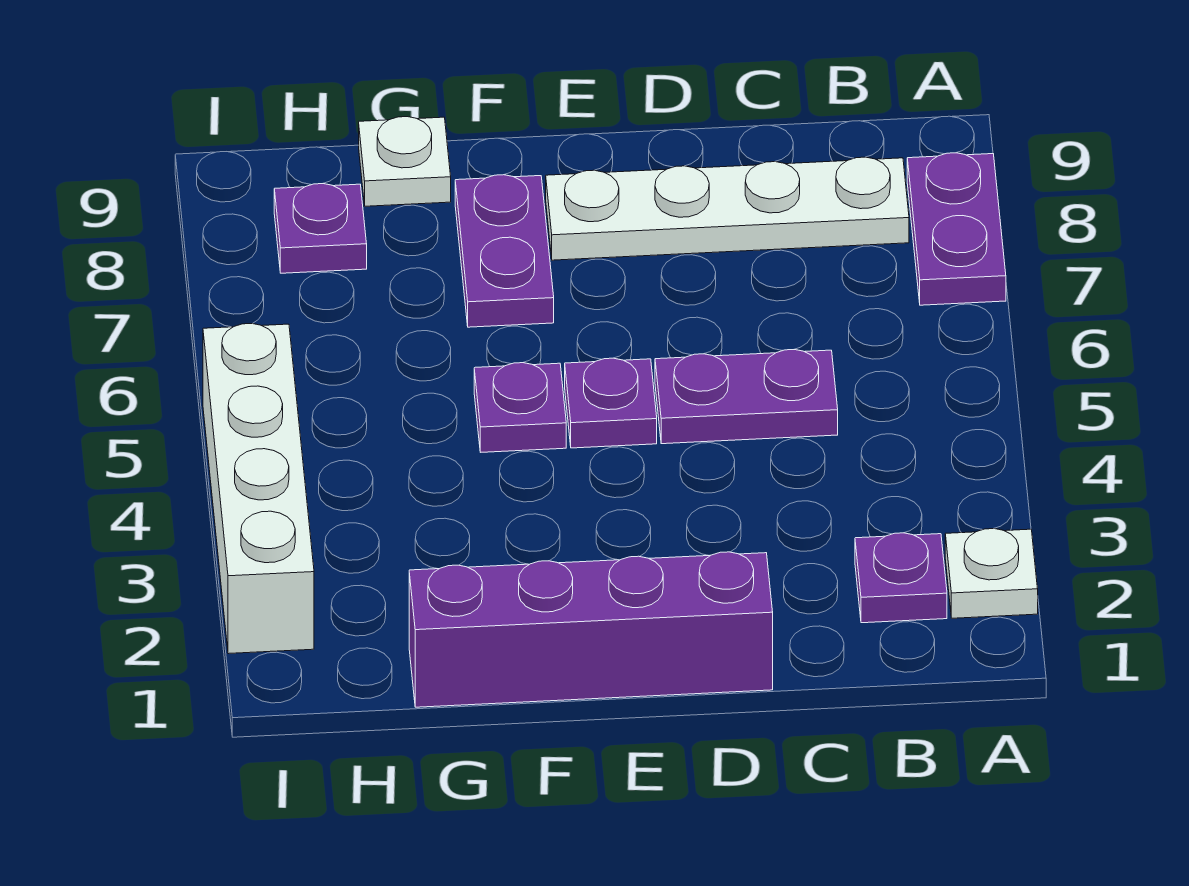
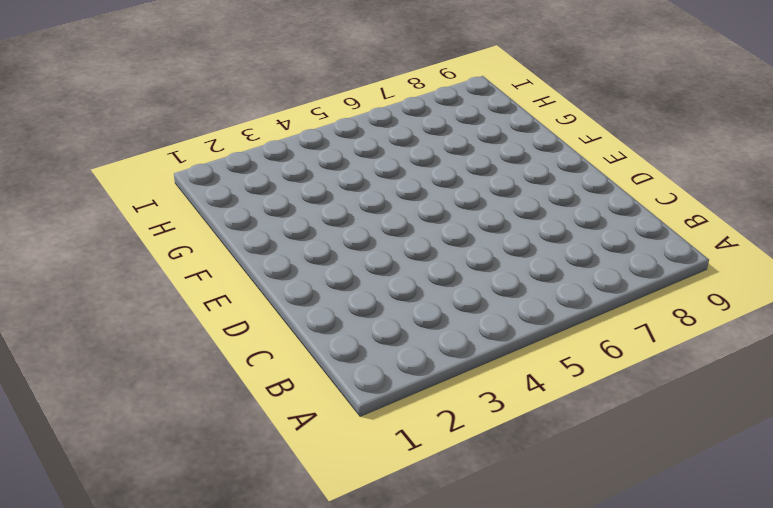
none -> white 1x1 plate [945,529,1038,618]
none -> purple 1x2 plate [907,153,1006,305]
none -> purple 1x1 plate [855,533,947,623]

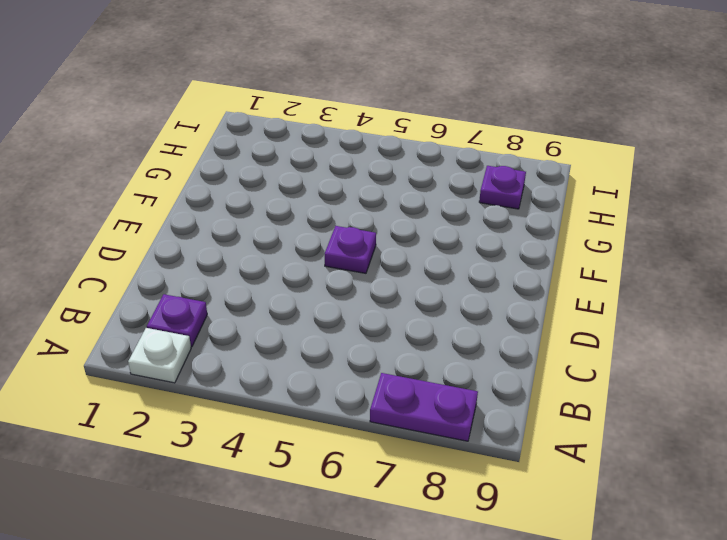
none -> white 1x4 plate [546,157,909,260]
none -> purple 1x2 plate [655,350,838,444]
none -> purple 1x4 brick [409,552,773,707]

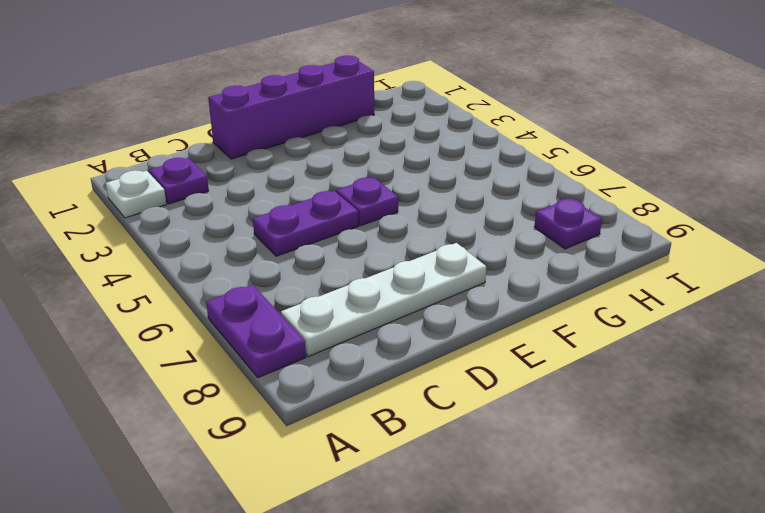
none -> purple 1x1 plate [474,363,566,452]
none -> purple 1x2 plate [455,175,554,327]
none -> white 1x1 plate [359,117,451,206]

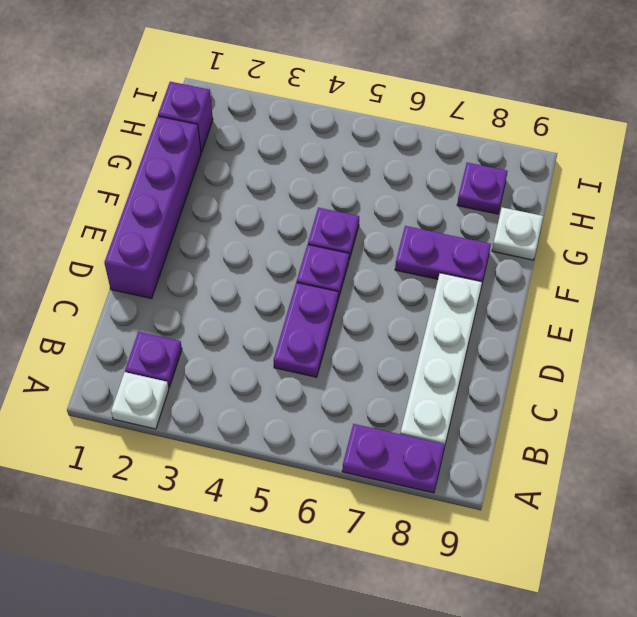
purple 1x1 brick [158,82,213,152] -> none
none -> white 1x4 brick [203,324,314,654]

